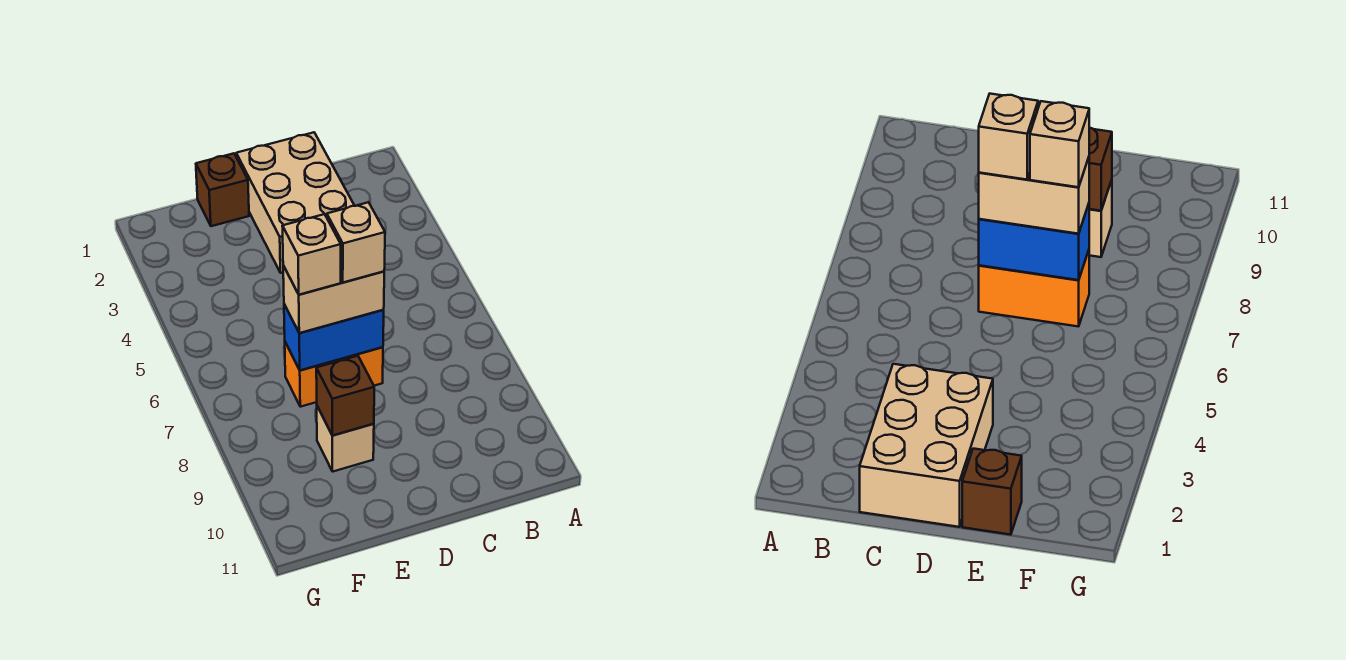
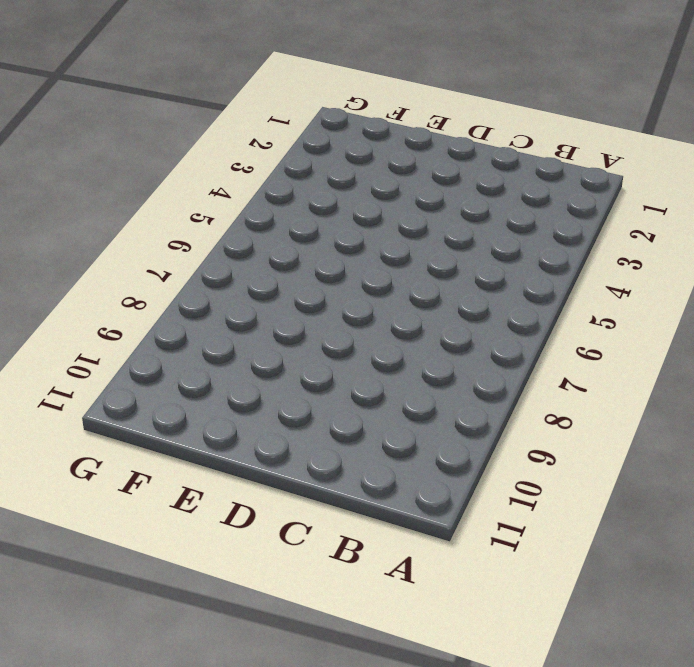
none -> tan 2x3 brick [236,132,354,273]
none -> orange 1x2 brick [285,342,383,407]

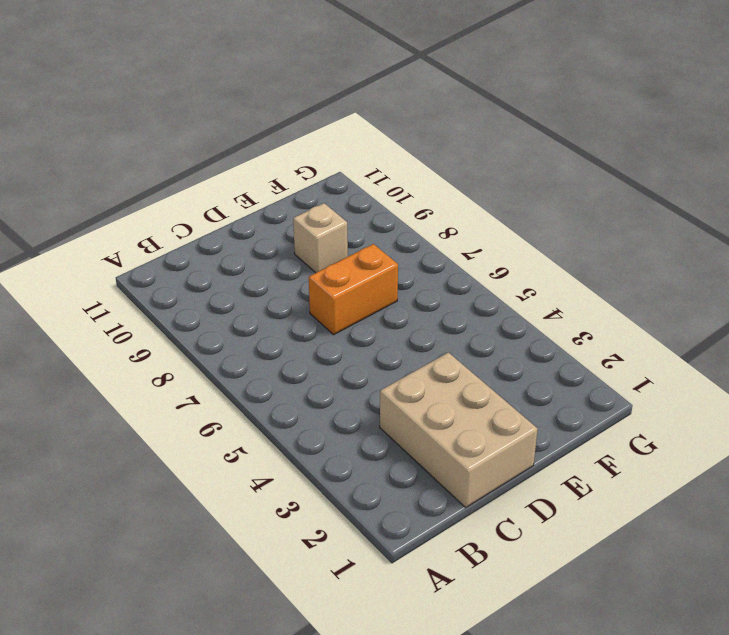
none -> brown 1x1 brick [196,153,249,226]
none -> blue 1x2 brick [284,304,384,370]

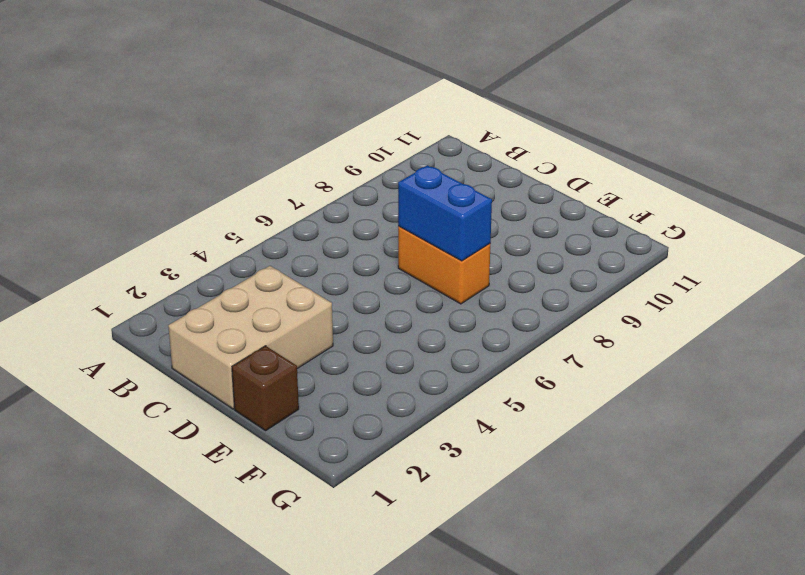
none -> tan 1x1 brick [317,406,374,472]
none -> brown 1x1 brick [316,356,374,436]

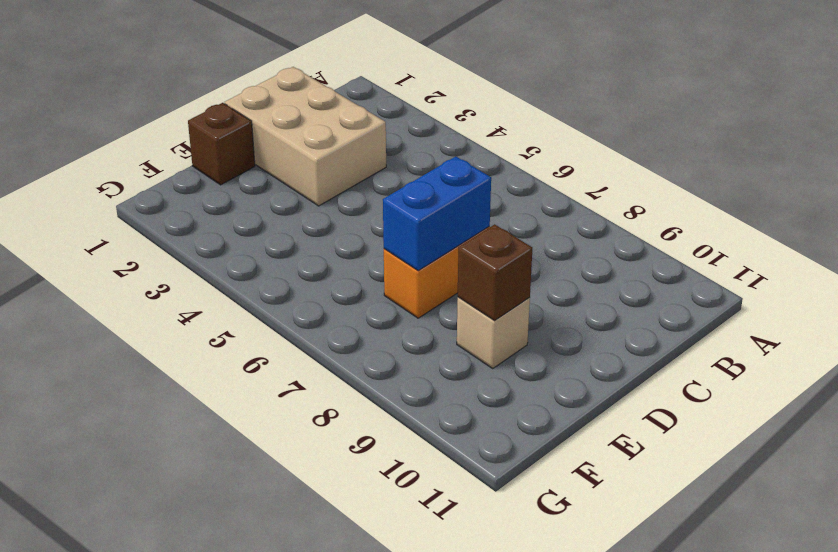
none -> tan 1x2 brick [283,265,384,333]
none -> tan 1x1 brick [327,202,385,282]

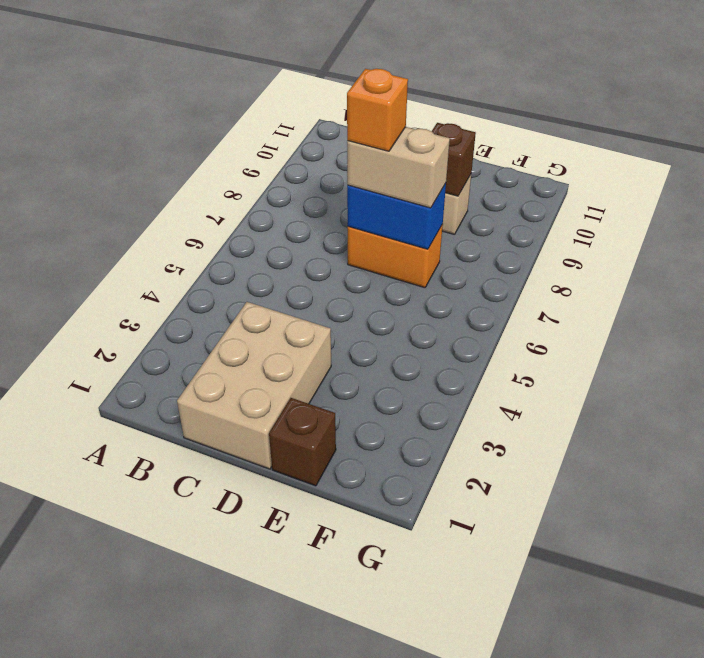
orange 1x1 brick [347,69,408,151] -> tan 1x1 brick [327,202,385,282]
none -> tan 1x1 brick [282,214,341,295]

